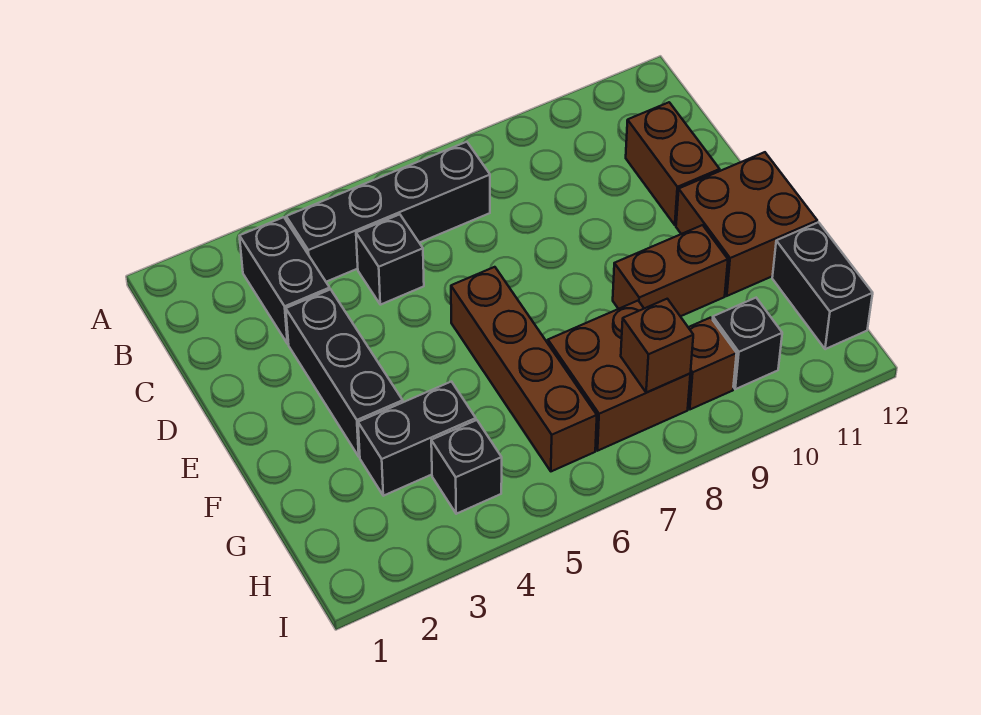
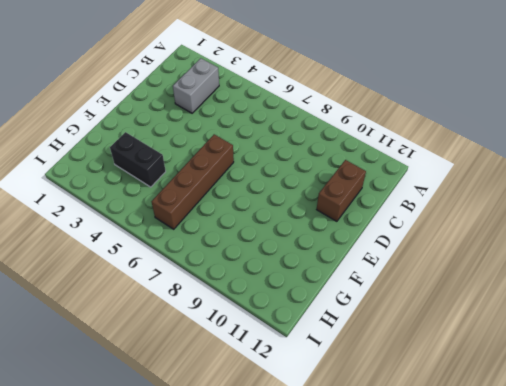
grey 1x2 brick [173,58,219,113] -> black 1x2 brick [240,217,330,344]
none -> black 1x4 brick [286,142,490,282]
none -> black 1x1 brick [356,214,424,305]
none -> black 1x3 brick [286,289,403,457]

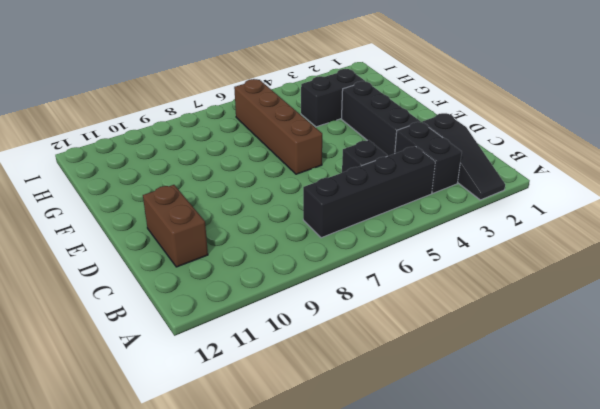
black 1x3 slope [422,113,505,200] -> none
none -> brown 2x2 brick [676,152,817,296]
none -> brown 1x2 brick [613,225,728,316]
none -> brown 2x2 brick [548,301,690,451]

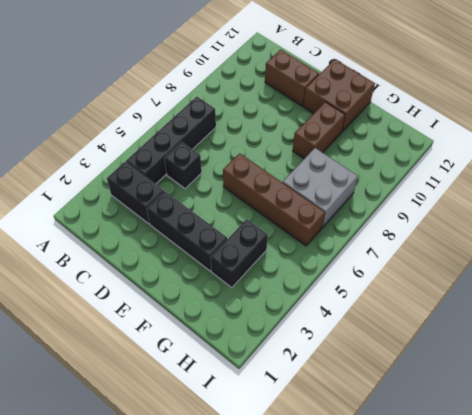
grey 2x2 brick [283,148,358,227] -> brown 2x2 brick [548,301,690,451]
none -> black 1x2 brick [772,222,873,349]
none -> black 1x1 brick [431,420,502,514]
none -> brown 1x1 brick [688,318,737,409]

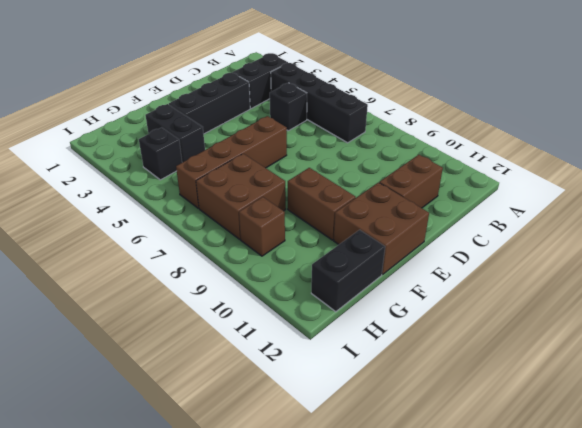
none -> black 1x1 brick [713,298,782,389]
none -> brown 1x1 brick [621,299,693,393]

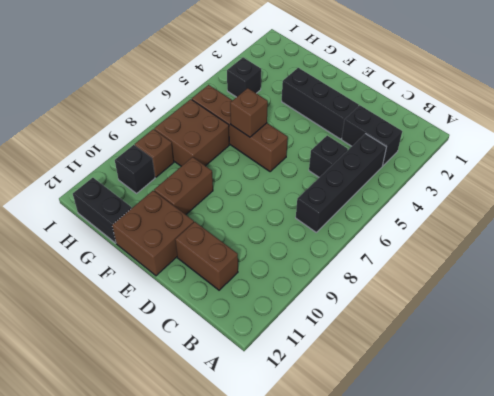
brown 1x1 brick [230,88,268,137] -> brown 1x1 brick moved to [621,299,693,393]
none -> black 1x2 brick [358,382,476,496]

